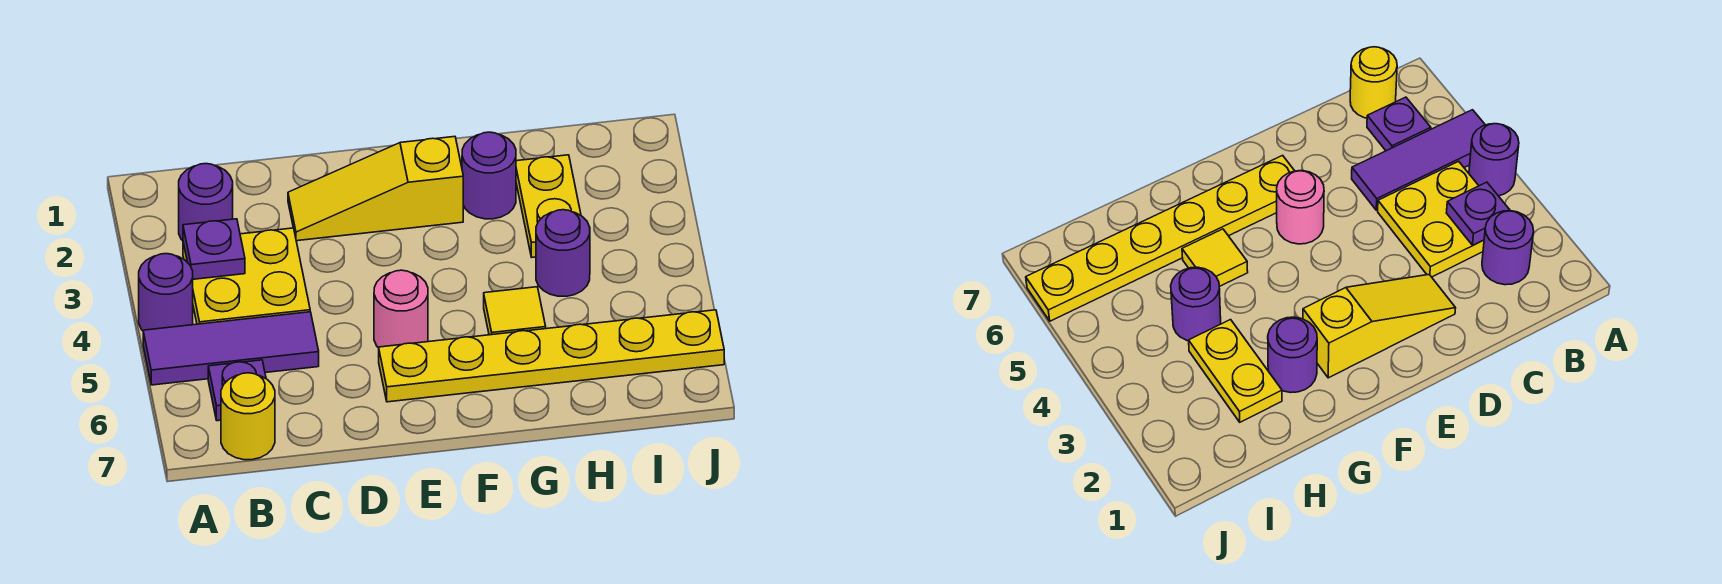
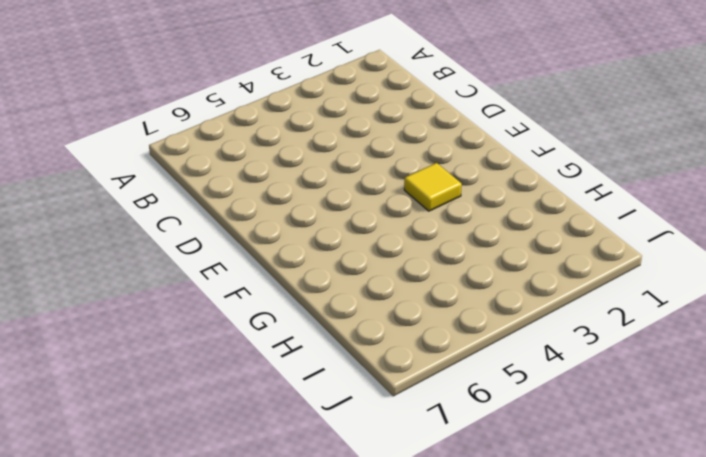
yellow 1x1 tile [404,163,462,211] -> yellow 1x1 tile moved to [484,287,546,335]
none -> purple 1x1 round brick [139,254,193,331]
none -> purple 1x3 tile [143,312,319,385]
none -> purple 1x1 round brick [179,164,233,241]

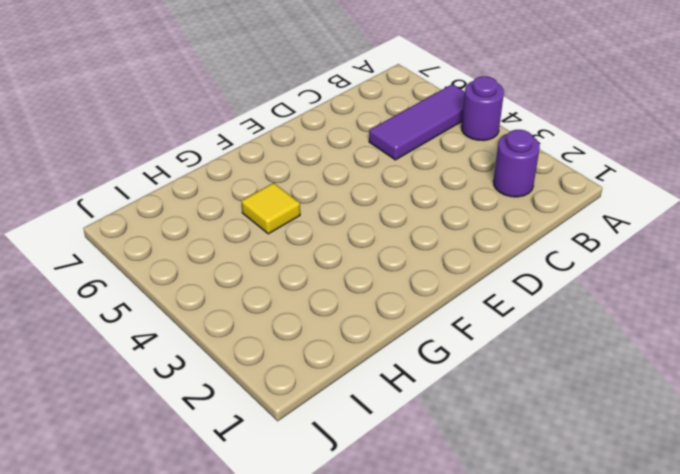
none -> yellow 2x2 plate [183,228,310,324]
none -> purple 1x1 plate [208,360,266,421]
none -> yellow 1x1 round brick [221,373,275,460]

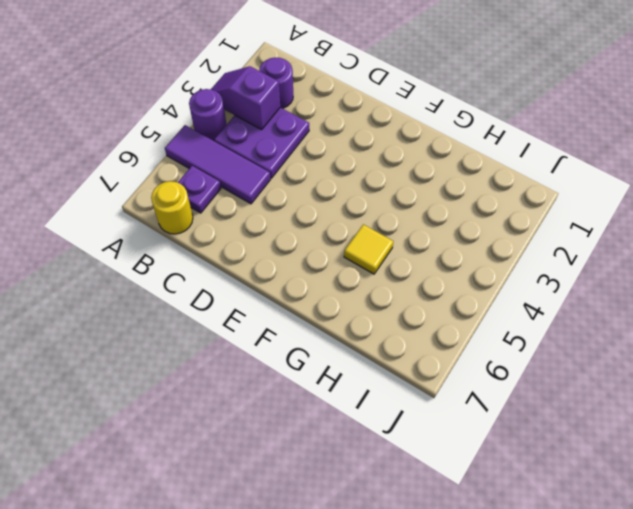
purple 1x2 slope [211,66,280,130] -> purple 1x1 plate [183,219,245,279]
purple 2x2 plate [214,107,309,178] -> yellow 2x2 plate [183,228,310,324]
none -> yellow 1x3 slope [288,137,463,241]
none -> pink 1x1 round brick [374,270,428,348]
none -> yellow 1x6 plate [379,310,724,402]

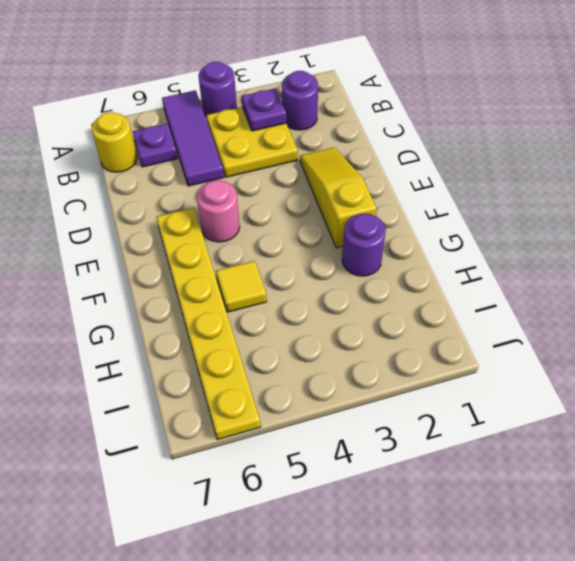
none -> yellow 1x2 plate [516,155,581,257]
none -> purple 1x1 round brick [536,210,590,296]

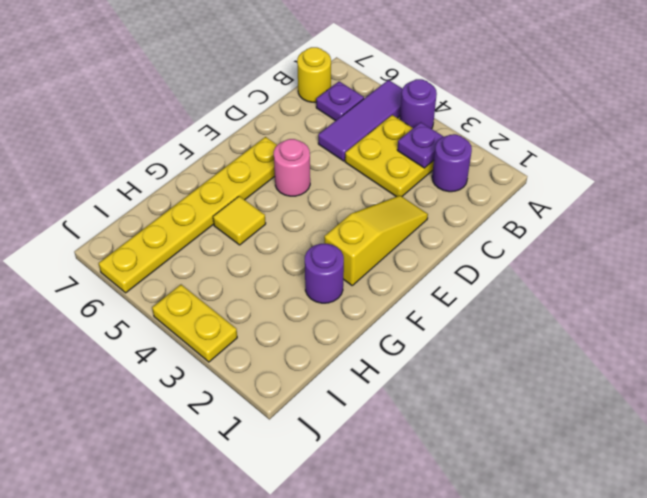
yellow 1x2 plate [152,285,237,362] -> yellow 1x2 plate moved to [516,155,581,257]
none -> purple 1x1 round brick [536,210,590,296]

